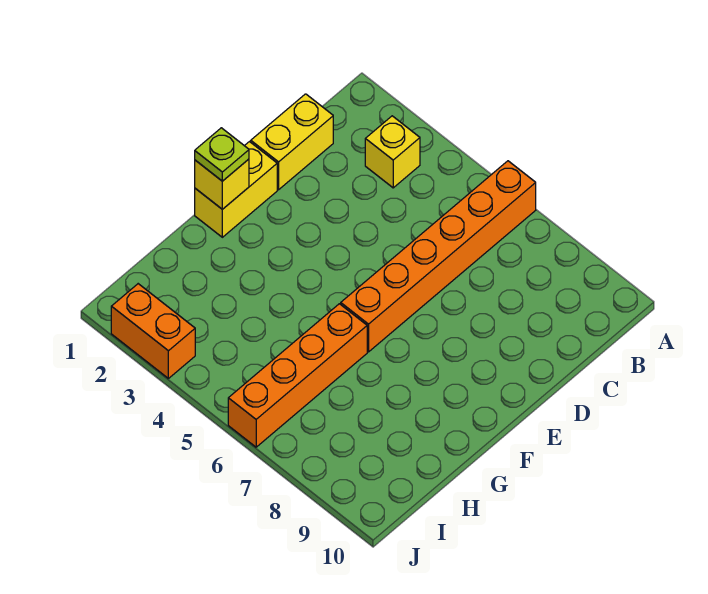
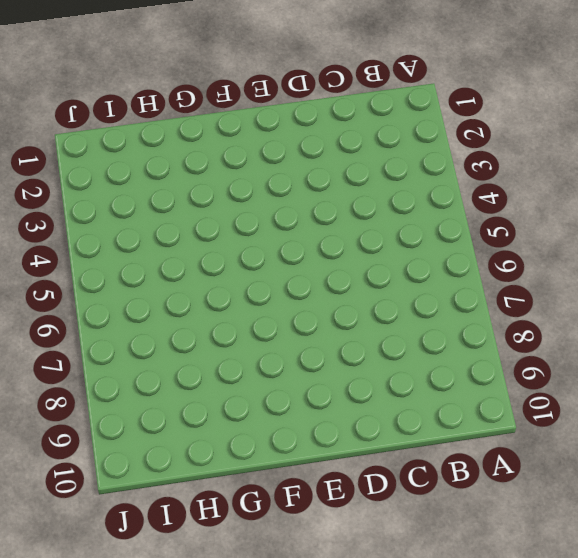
none -> orange 1x6 brick [341,161,536,352]
none -> yellow 1x1 brick [365,116,420,188]

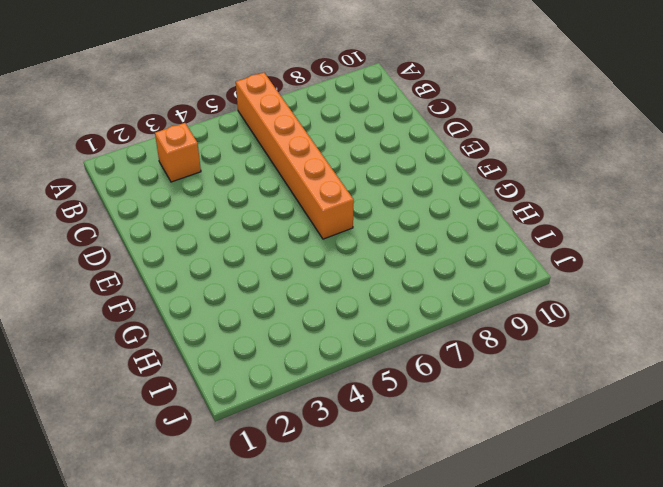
orange 1x1 brick [155,123,201,182] -> yellow 1x1 brick [365,116,420,188]
none -> yellow 1x2 brick [251,94,333,190]
none -> yellow 1x2 brick [195,142,277,237]

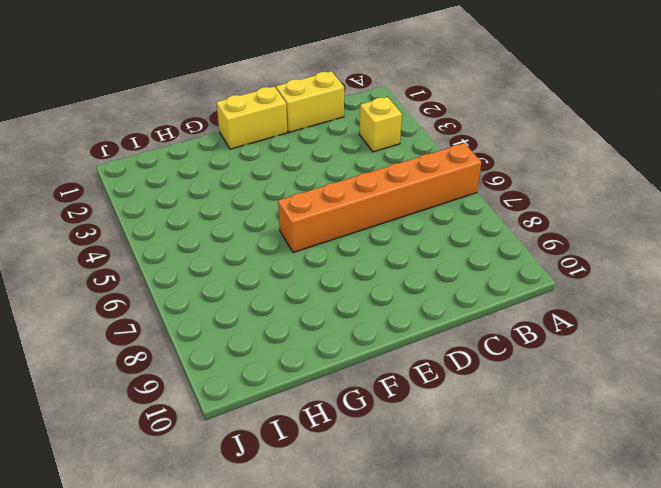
none -> orange 1x4 brick [228,304,367,447]
none -> orange 1x2 brick [111,284,195,378]

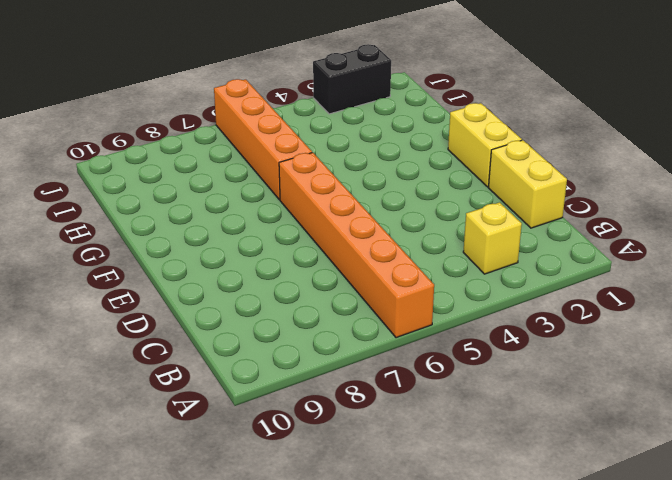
black 1x2 brick [313,44,391,114] -> orange 1x2 brick [111,284,195,378]
none -> yellow 1x1 brick [195,159,249,209]
none -> lime 1x1 plate [195,128,249,181]

